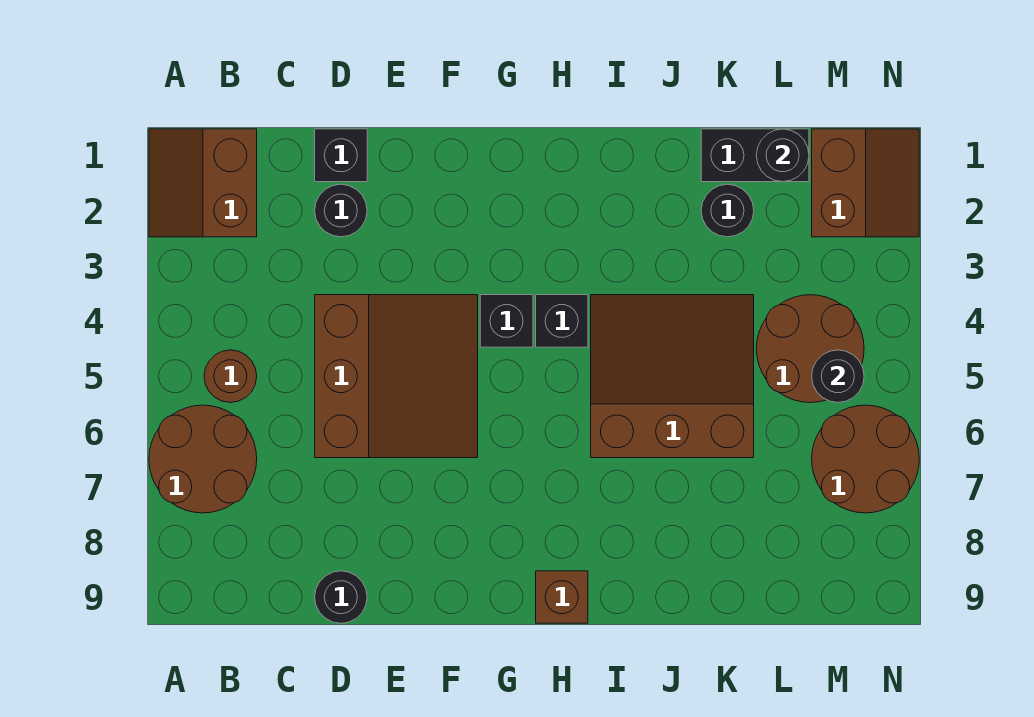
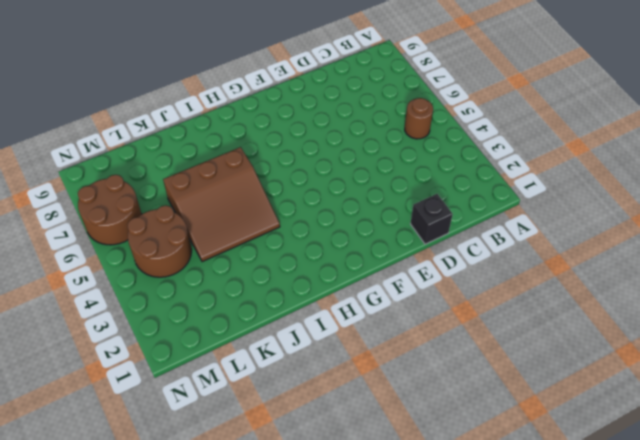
none -> brown 2x2 slope [149,129,257,237]
none -> brown 2x2 round brick [149,405,257,513]
none -> black 1x1 round brick [315,184,367,237]

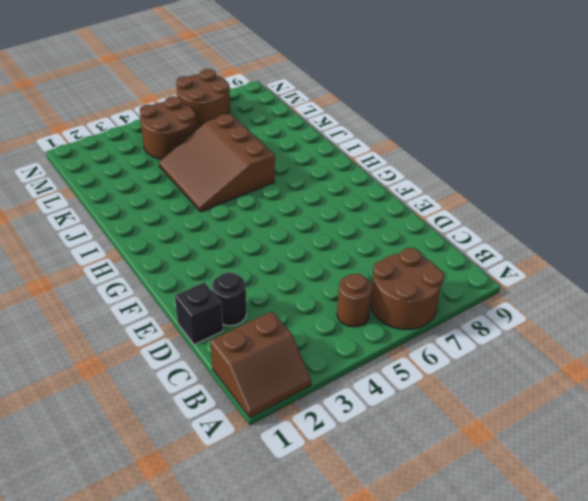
none -> brown 3x3 slope [315,295,478,458]
none -> black 1x1 round brick [315,571,367,623]
none -> black 1x1 brick [480,295,533,347]

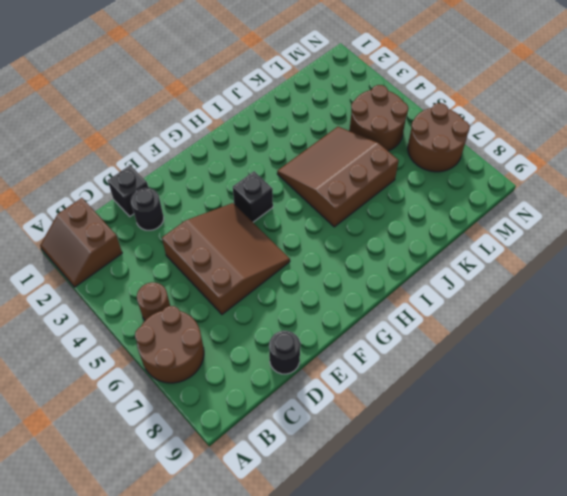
none -> black 1x1 brick [536,295,588,347]
none -> brown 1x1 brick [536,571,588,623]
none -> black 1x2 brick [701,129,809,182]

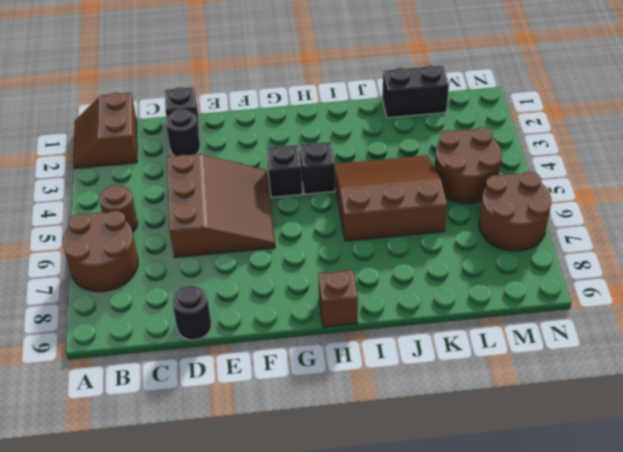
none -> black 1x1 round brick [701,184,754,237]
none -> brown 2x2 slope [812,129,919,237]
none -> black 1x1 round brick [756,129,809,182]

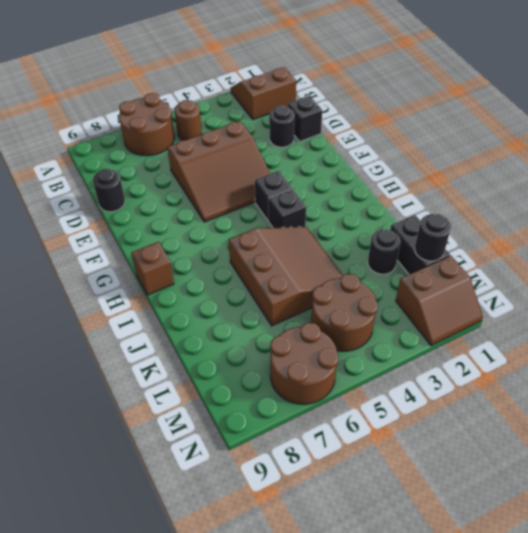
none -> black 1x1 round brick [812,350,864,403]

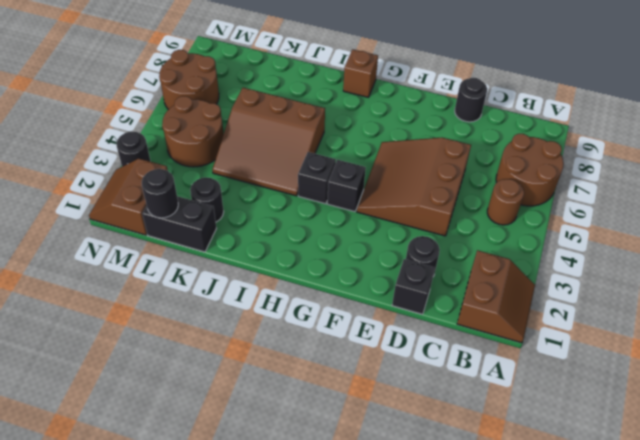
black 1x1 round brick [117,132,151,166] -> black 1x1 round brick moved to [812,350,864,403]

